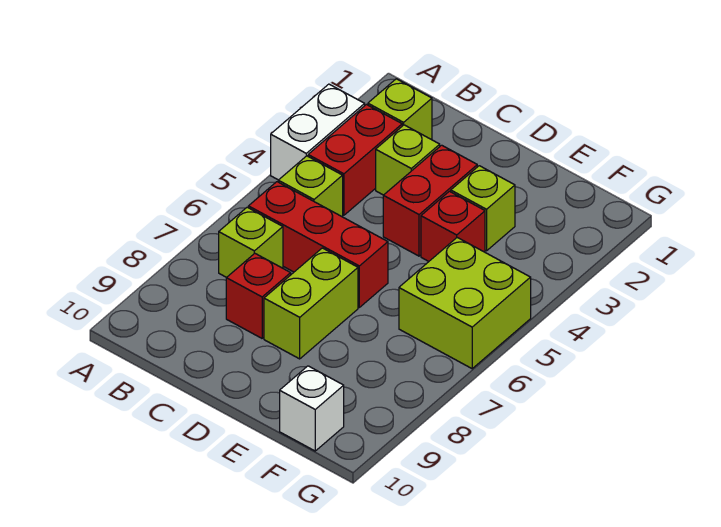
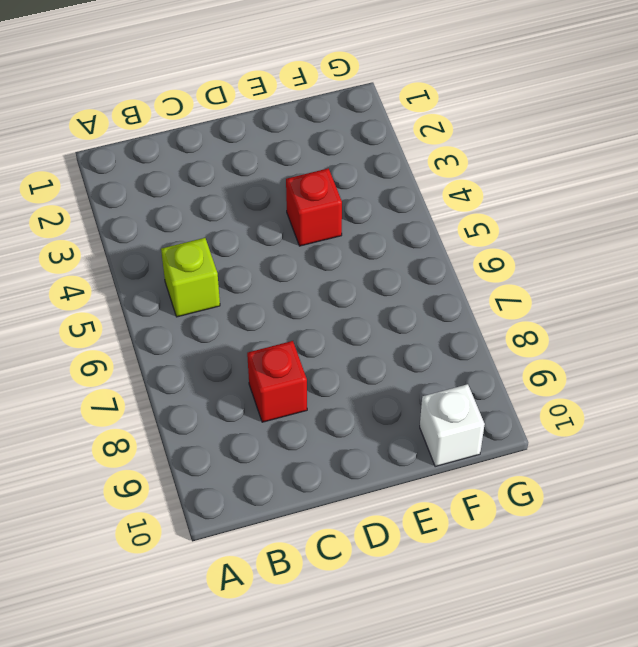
none -> white 1x2 brick [271,84,365,180]
none -> lime 1x1 brick [368,79,432,140]
none -> red 1x2 brick [308,105,402,215]

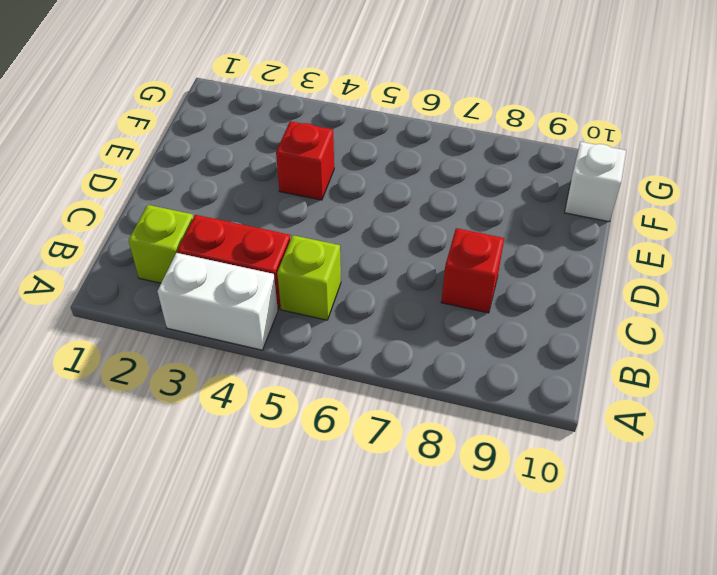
none -> red 1x3 brick [248,182,388,307]
none -> lime 1x1 brick [219,207,283,277]
none -> lime 1x1 brick [376,125,440,195]

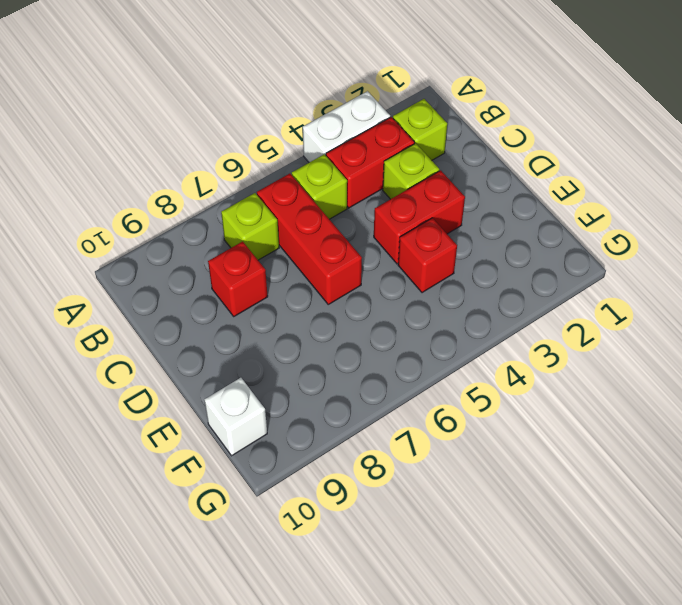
none -> lime 1x2 brick [264,248,358,359]
none -> lime 1x1 brick [451,166,515,251]
none -> lime 2x2 brick [399,238,531,369]

